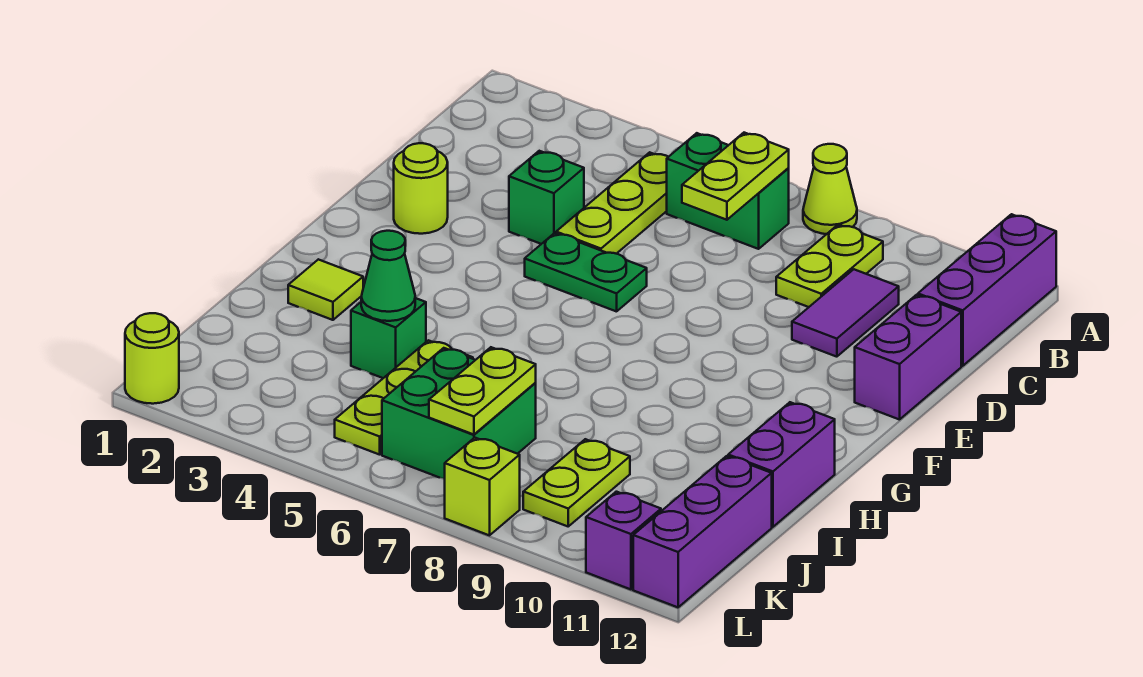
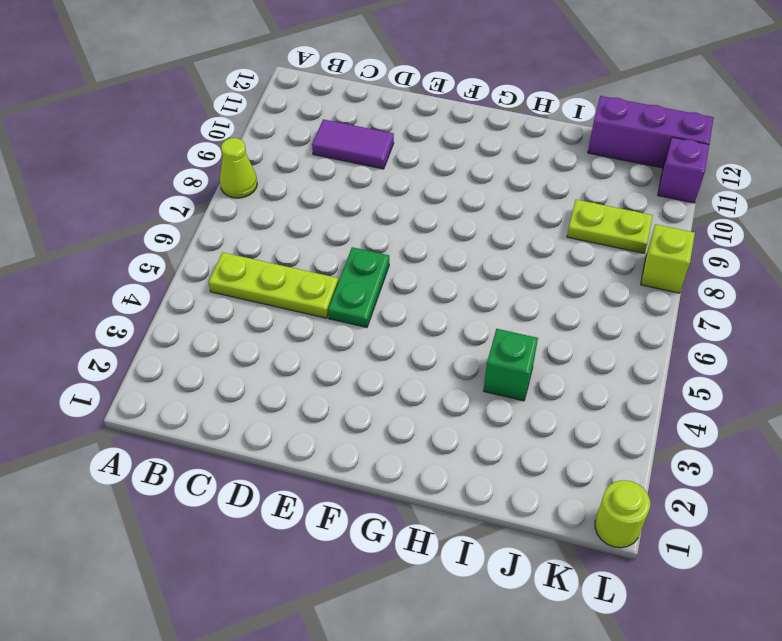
none -> purple 1x3 brick [918,214,1056,366]
none -> green 1x2 brick [667,133,789,249]
none -> lime 1x2 plate [776,224,883,307]

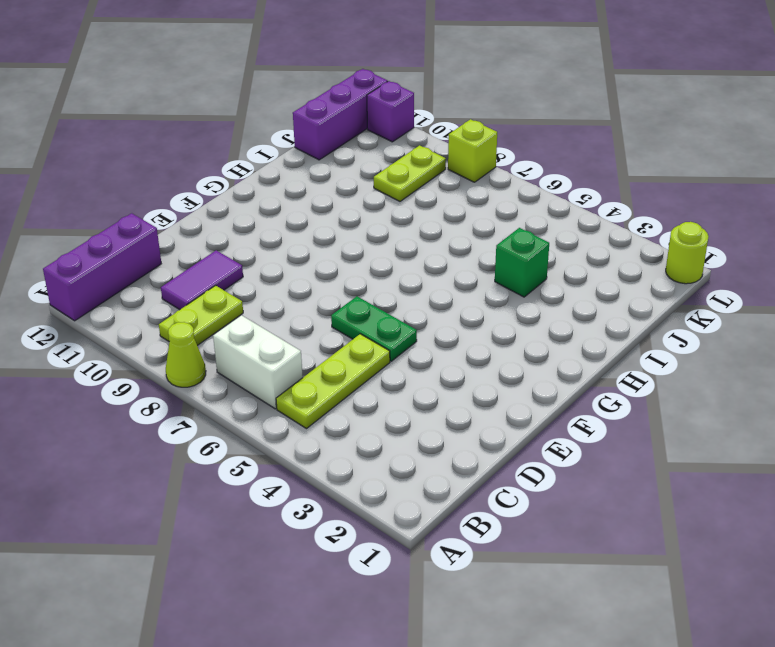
white 1x2 brick [213,315,303,409] -> green 1x2 brick [667,133,789,249]
none -> green 1x1 brick [509,151,584,244]
none -> purple 1x2 brick [855,295,961,420]
none -> lime 1x1 round brick [394,143,448,234]

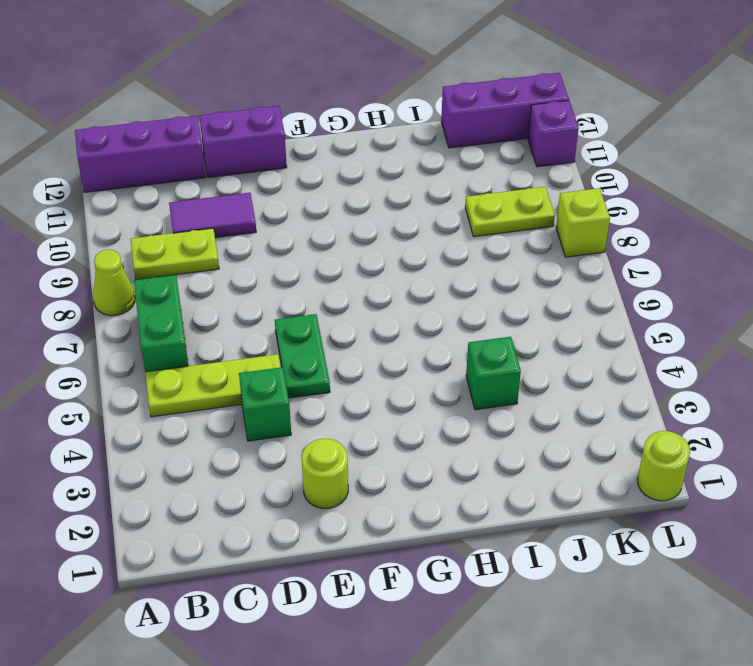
none -> lime 1x1 tile [288,259,363,320]
none -> purple 1x2 brick [728,402,835,527]
none -> lime 1x3 plate [335,340,473,455]

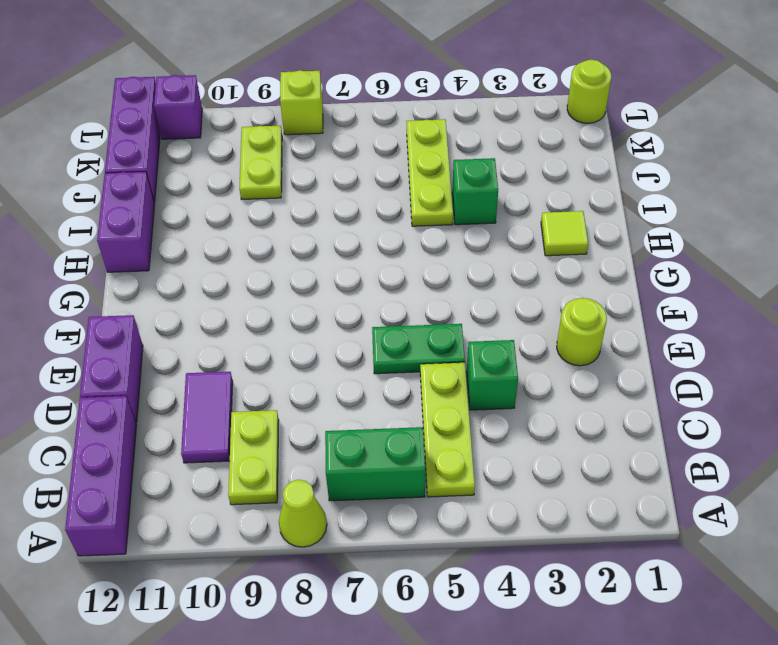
none -> green 2x2 brick [382,348,536,479]
none -> lime 1x2 plate [682,133,789,220]
none -> green 1x1 cone [361,231,415,321]

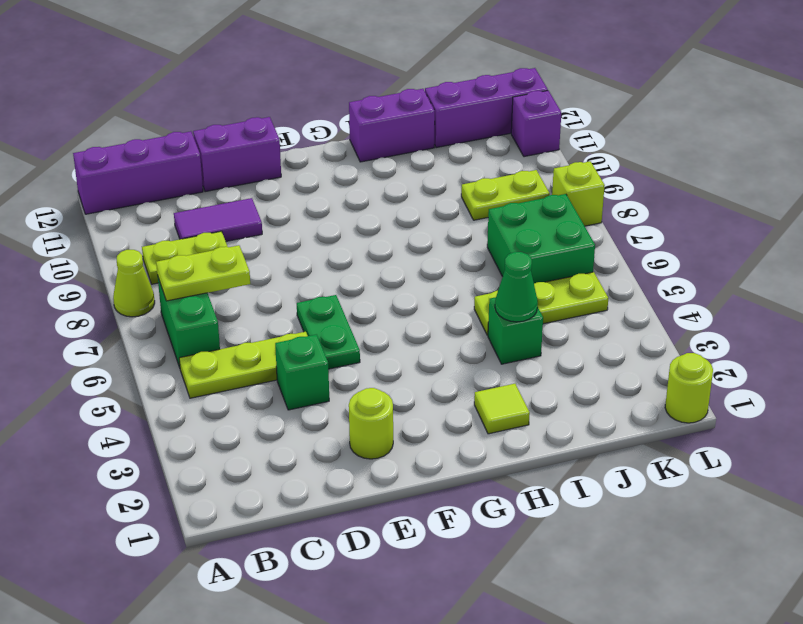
none -> lime 1x2 plate [429,347,536,435]

